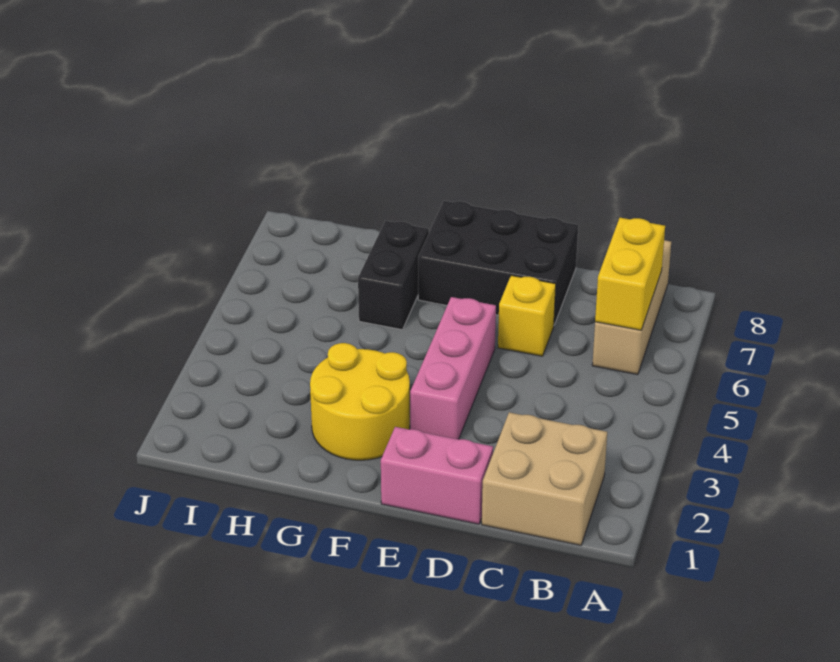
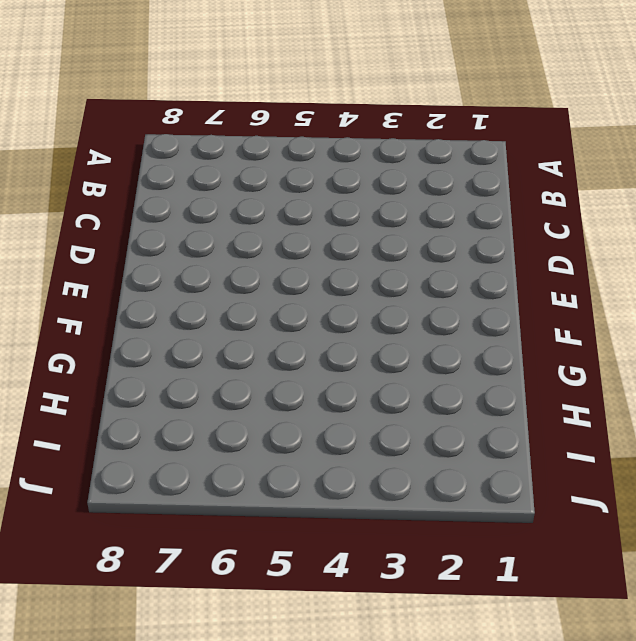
none -> tan 2x2 brick [482,412,607,545]
none -> tan 1x3 brick [592,240,671,375]

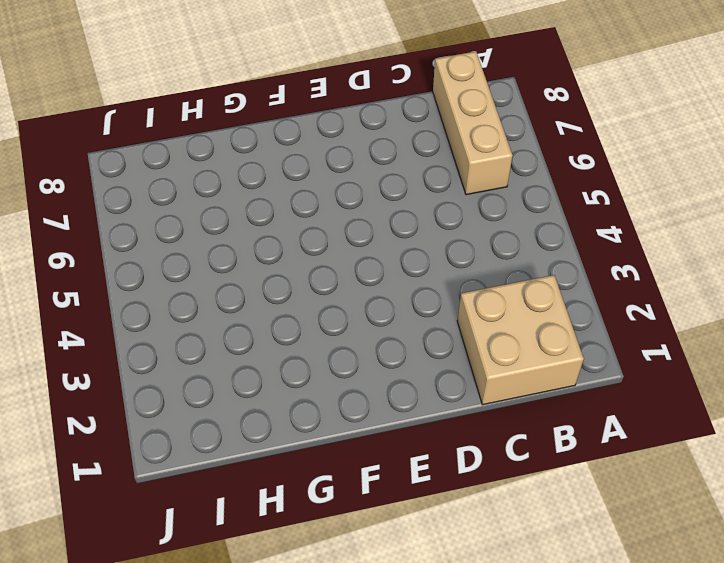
none -> pink 1x2 brick [381,427,493,524]
none -> yellow 1x1 brick [498,275,556,356]

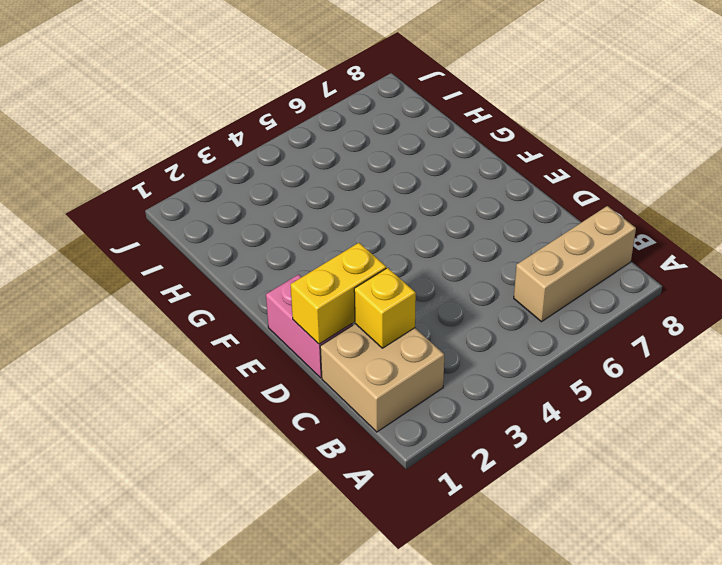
yellow 1x1 brick [354,268,416,348] -> yellow 1x1 brick moved to [498,275,556,356]
yellow 1x2 brick [290,243,386,344] -> yellow 1x2 brick moved to [595,218,665,330]
none -> black 2x3 brick [418,201,578,325]
none -> pink 1x3 brick [410,297,496,439]

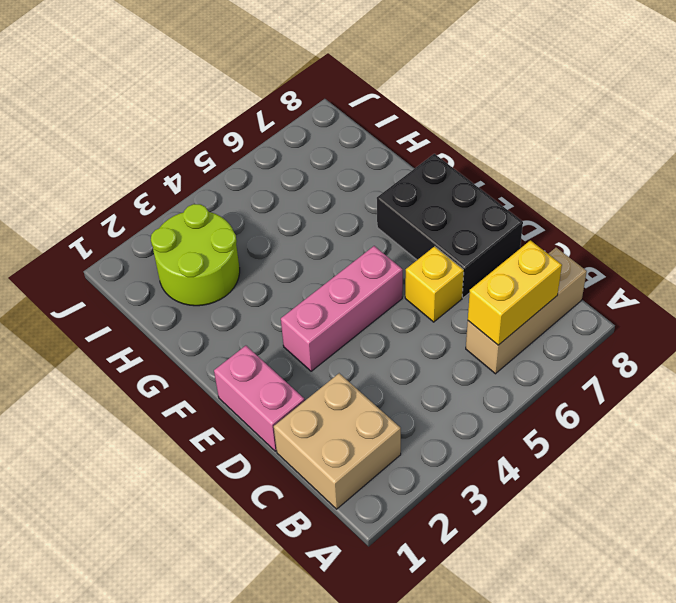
lime 2x2 round brick [151,204,240,306] -> none
none -> yellow 2x2 round brick [310,343,410,460]
none -> black 1x2 brick [358,221,429,330]

